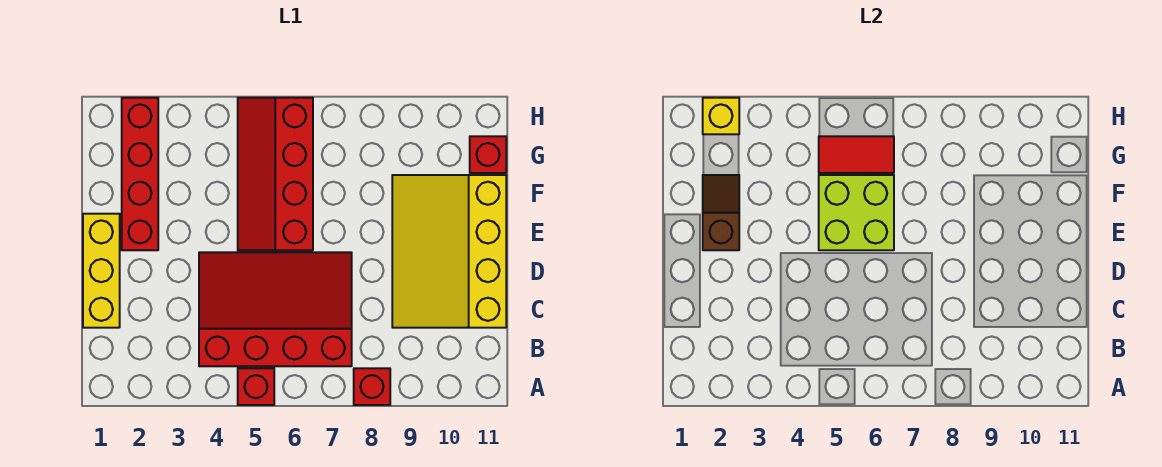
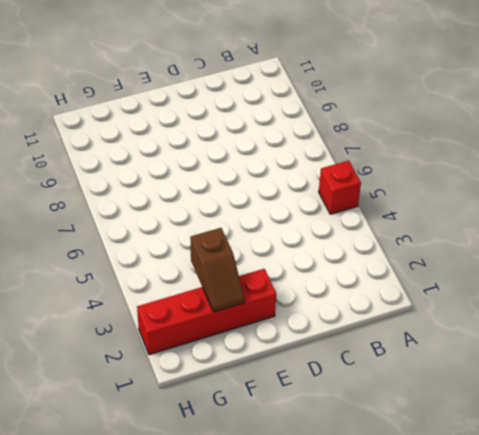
brown 1x2 slope [190,228,244,312] -> brown 1x2 slope turned to [703,175,739,250]
none -> red 1x1 brick [354,368,390,405]
none -> red 3x4 slope [199,252,352,366]
none -> yellow 1x3 brick [83,214,120,328]

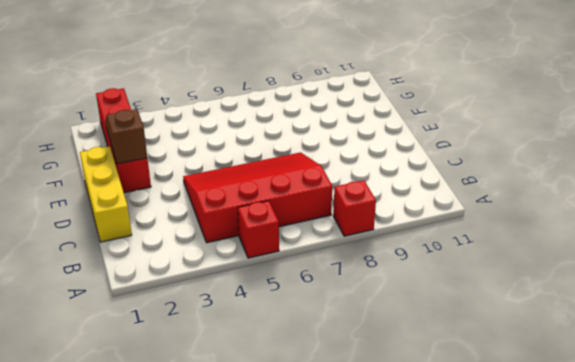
none -> yellow 3x4 slope [392,175,506,328]
none -> red 2x4 slope [238,98,313,250]
none -> red 1x1 brick [470,136,506,173]

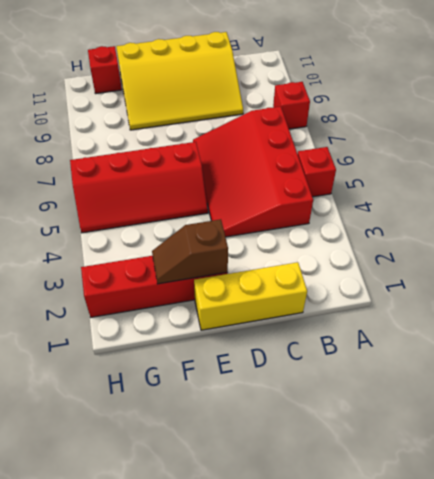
none -> lime 2x2 brick [819,175,894,250]
none -> red 1x2 tile [819,136,894,173]
none -> yellow 1x1 brick [703,98,739,134]

